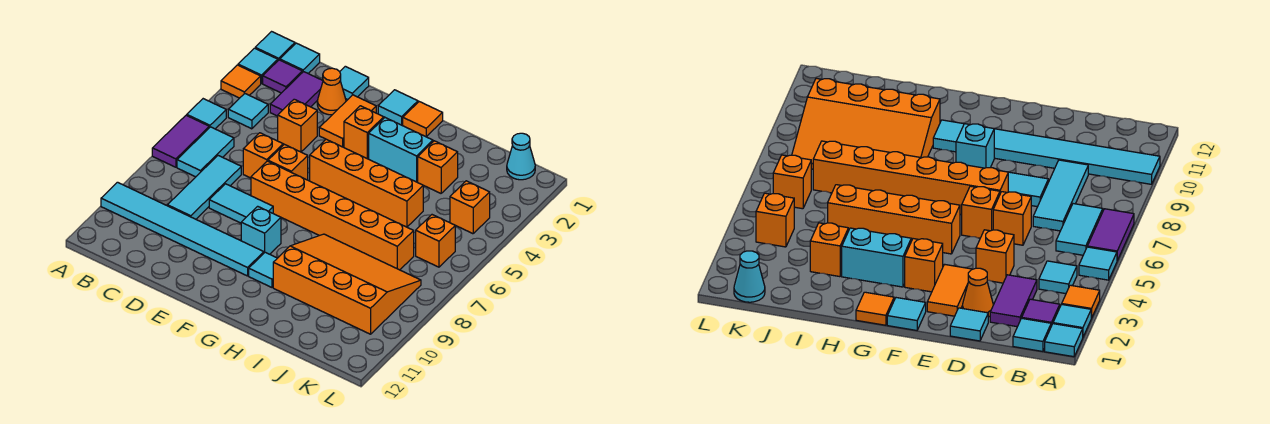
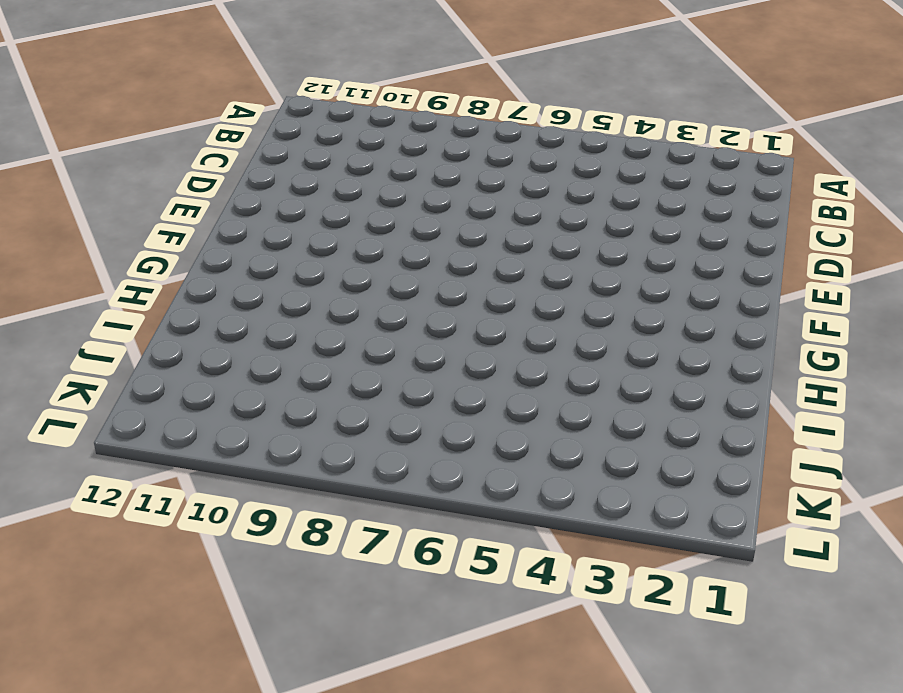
none -> cyan 1x1 tile [255,32,295,60]
none -> cyan 1x1 tile [238,48,278,84]
none -> orange 1x1 tile [221,65,261,98]
none -> cyan 1x1 tile [187,99,226,129]

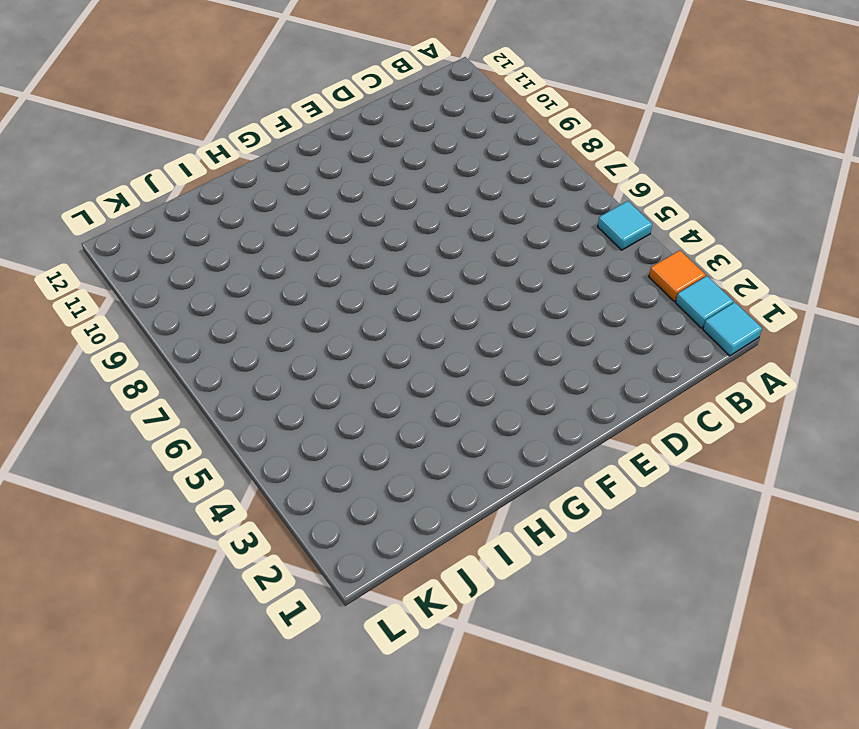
none -> purple 1x2 tile [152,115,209,167]
none -> cyan 1x6 tile [101,182,264,276]
none -> cyan 1x1 tile [280,43,320,73]
none -> purple 1x1 tile [263,60,302,93]

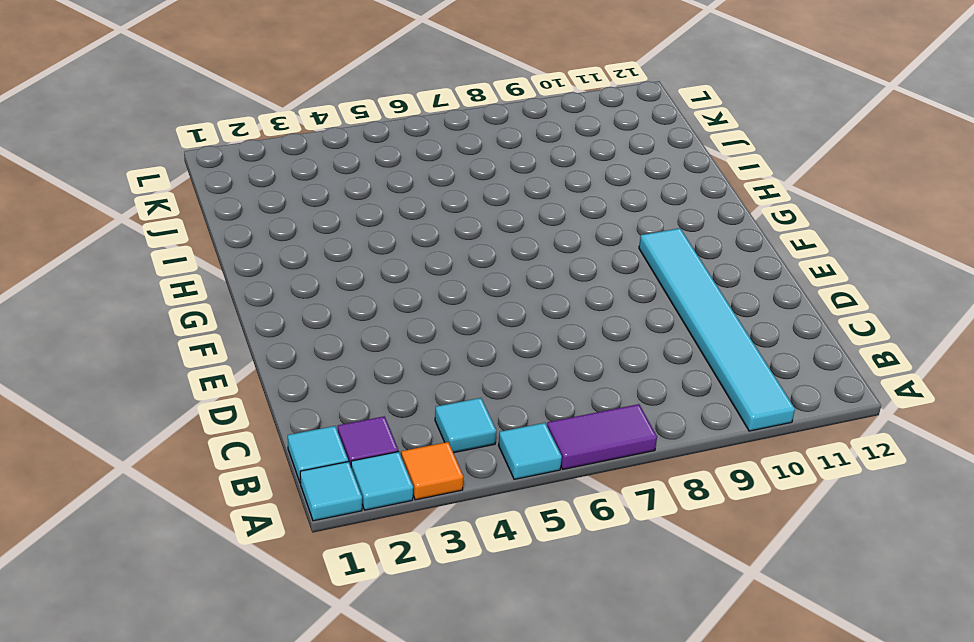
none -> cyan 1x2 tile [177,127,234,177]
none -> purple 1x2 tile [270,72,323,116]
none -> cyan 1x3 tile [167,156,241,219]
none -> cyan 1x1 tile [340,66,369,100]

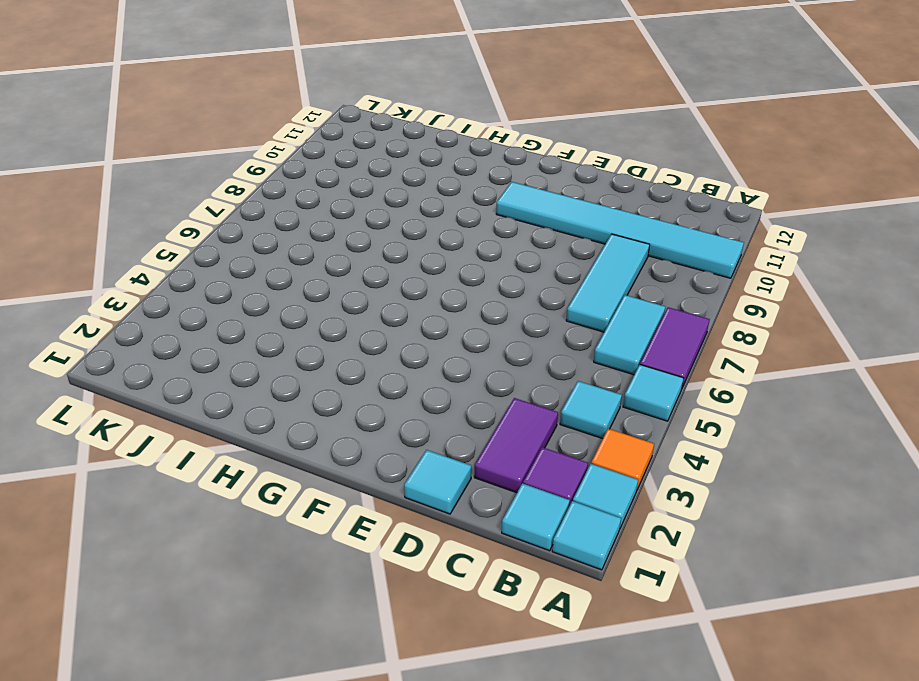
none -> orange 1x1 cone [317,68,346,115]
none -> orange 1x1 brick [278,99,317,152]
none -> orange 1x1 brick [243,133,283,178]
none -> cyan 1x2 tile [209,184,273,223]

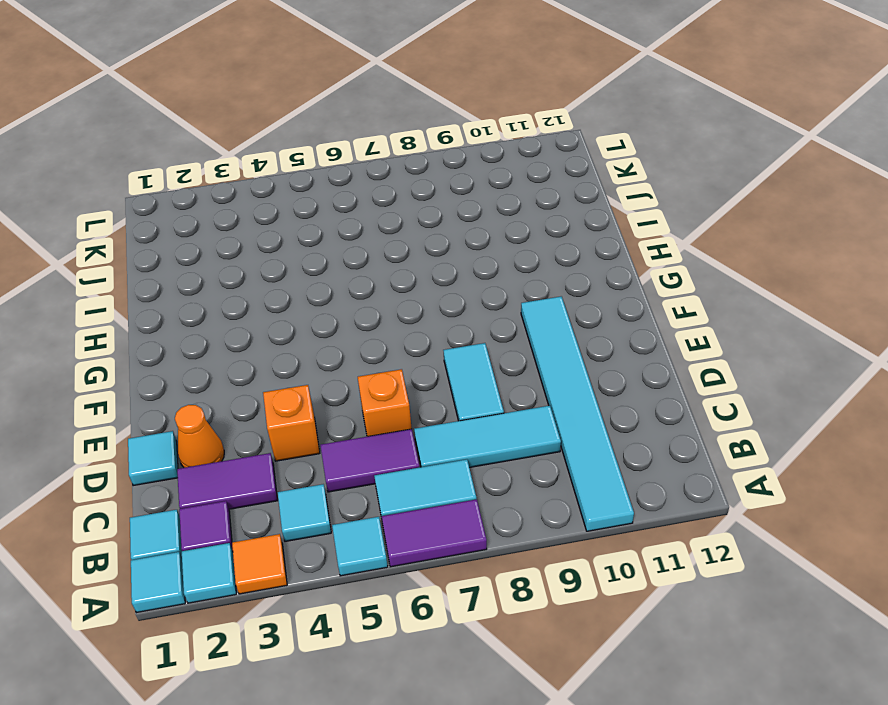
purple 1x2 tile [320,429,420,492] -> none
none -> orange 1x2 tile [319,95,376,147]
none -> orange 1x1 brick [268,144,308,180]
none -> orange 1x6 brick [251,161,414,270]
none -> cyan 1x1 tile [378,90,418,125]

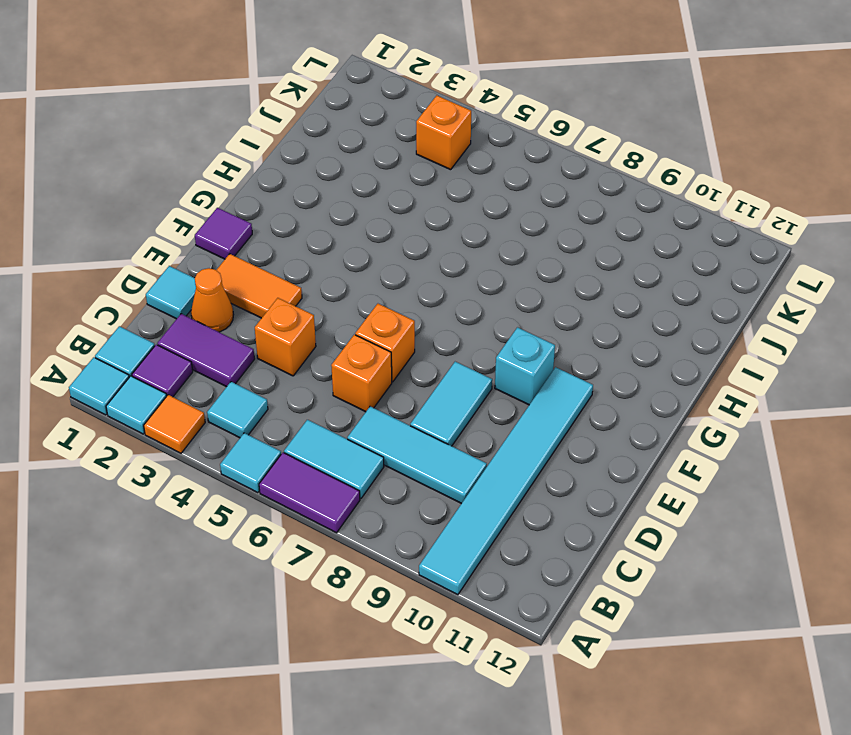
purple 1x1 tile [195,208,252,259] -> cyan 1x1 tile [378,90,418,125]
none -> orange 1x6 brick [251,161,414,270]
none -> orange 1x1 brick [344,106,384,159]
none -> orange 1x4 brick [310,139,423,227]
none -> orange 1x1 tile [403,102,443,137]

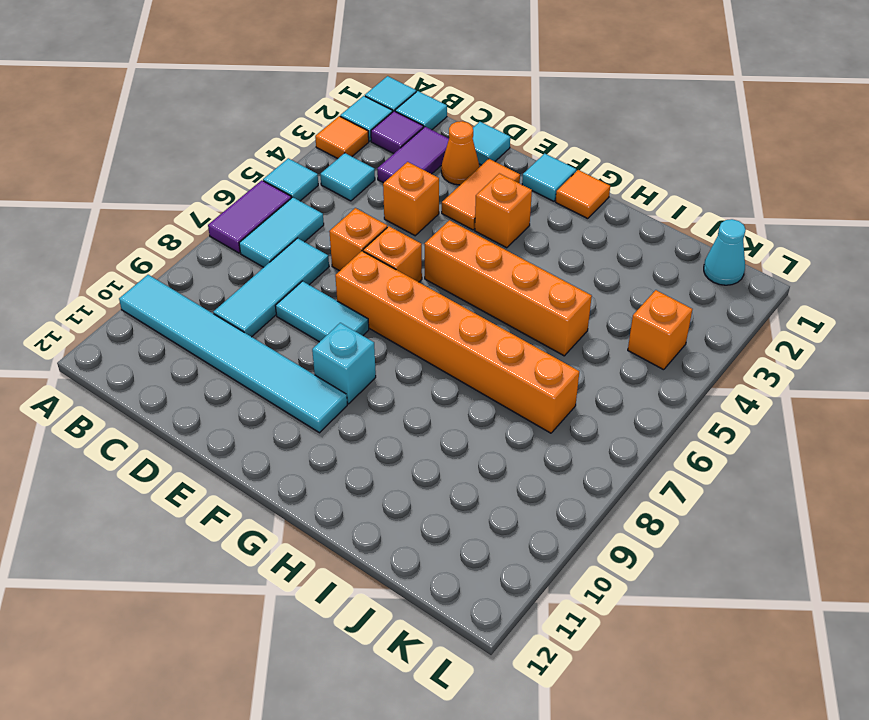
none -> cyan 1x2 brick [369,118,433,182]
none -> cyan 1x1 tile [249,252,277,287]
none -> orange 3x4 slope [273,234,421,334]
none -> orange 1x1 brick [418,141,458,193]

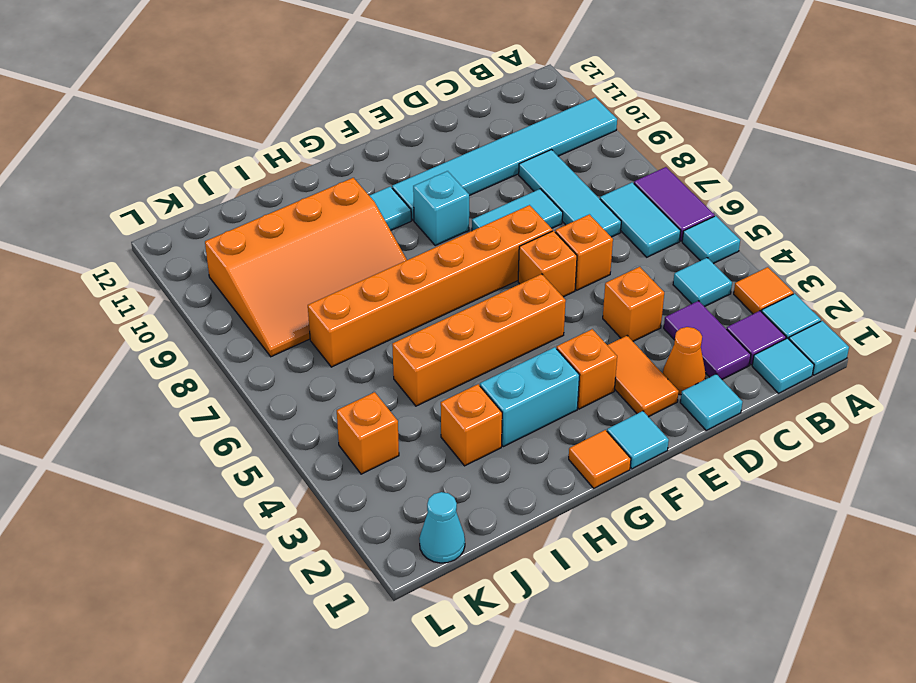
none -> orange 1x1 brick [416,215,455,267]

